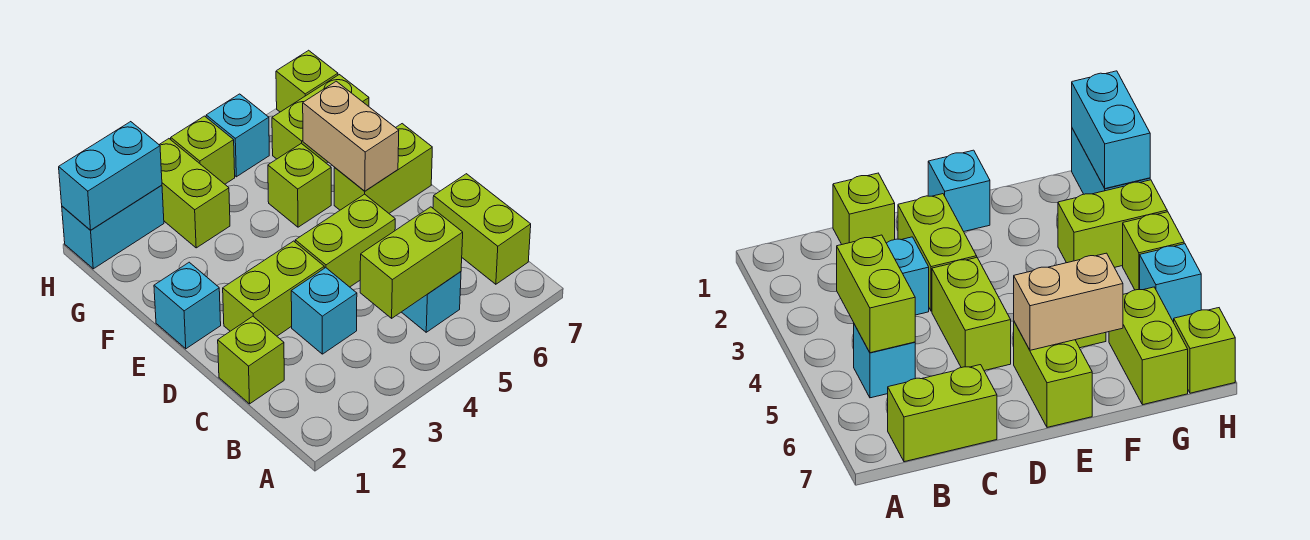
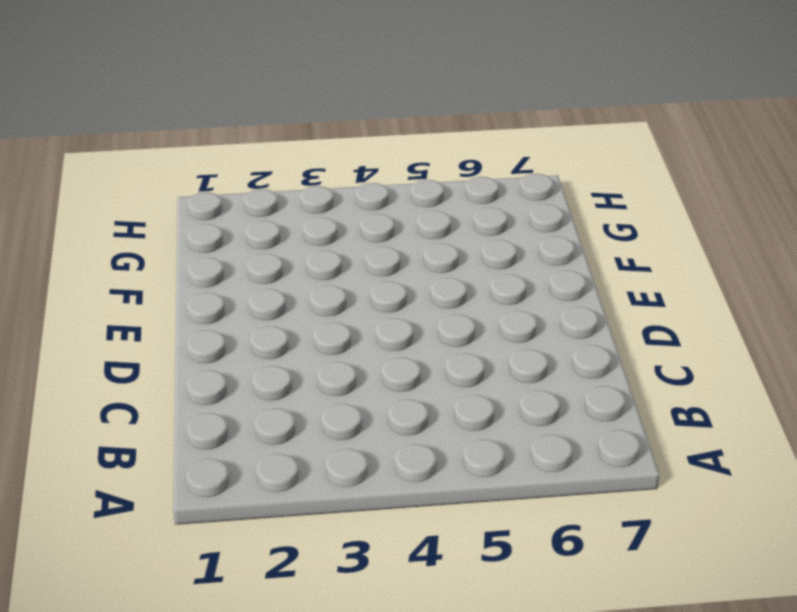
none -> cyan 1x1 brick [402,272,461,332]
none -> lime 1x2 brick [433,174,531,284]
none -> lime 1x1 brick [218,316,284,404]

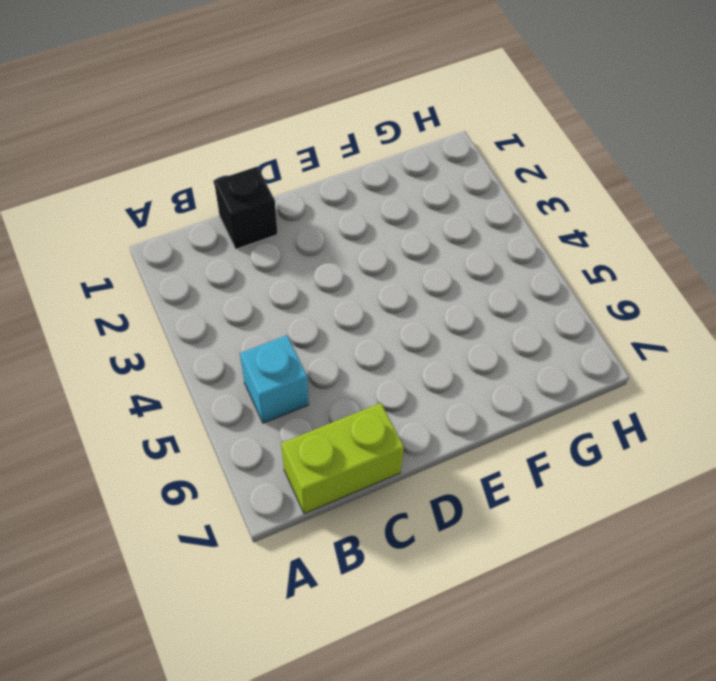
black 1x1 brick [214,167,277,249] -> lime 1x1 brick [218,316,284,404]
none -> cyan 1x1 brick [291,268,357,354]
none -> lime 1x2 brick [223,241,324,336]
none -> lime 1x2 brick [295,194,395,287]

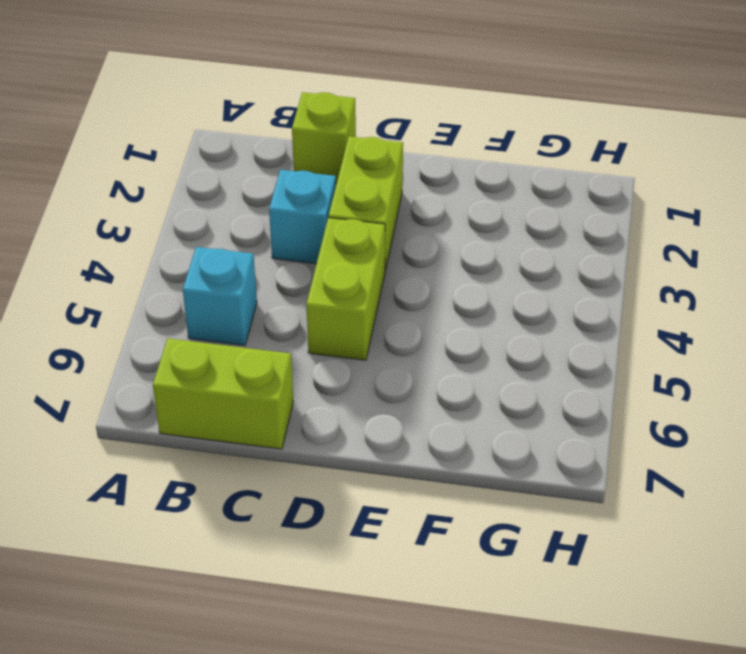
none -> cyan 1x1 brick [154,262,221,349]
none -> lime 1x2 brick [334,124,432,213]
none -> lime 1x1 brick [268,143,331,227]

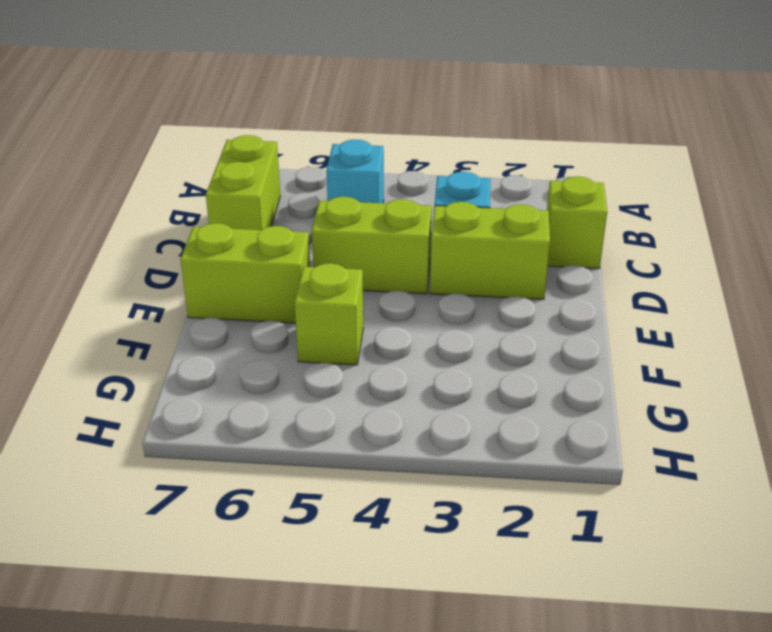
none -> cyan 1x1 brick [154,262,221,349]
none -> lime 1x2 brick [159,139,230,248]
none -> lime 1x2 brick [272,75,369,163]

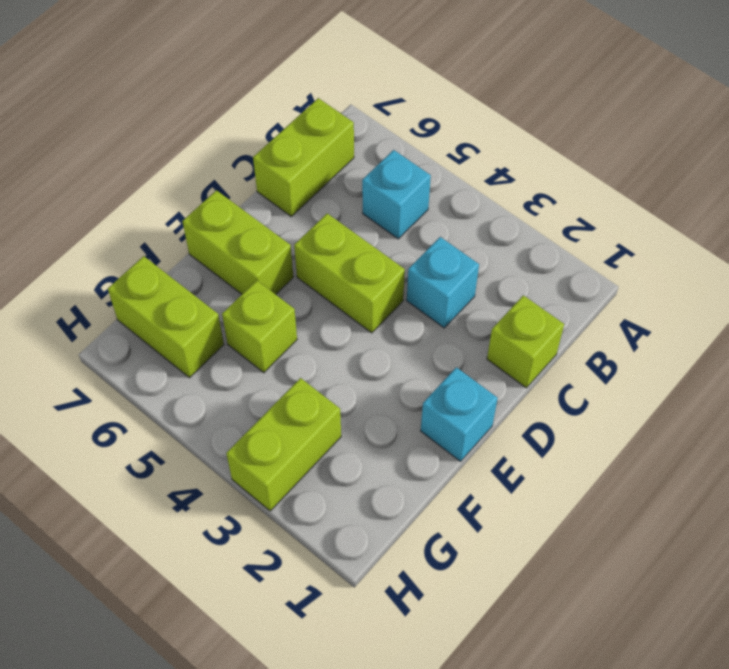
none -> lime 1x2 brick [223,241,324,336]
none -> cyan 1x2 brick [62,185,164,269]
none -> lime 1x1 brick [171,116,235,184]

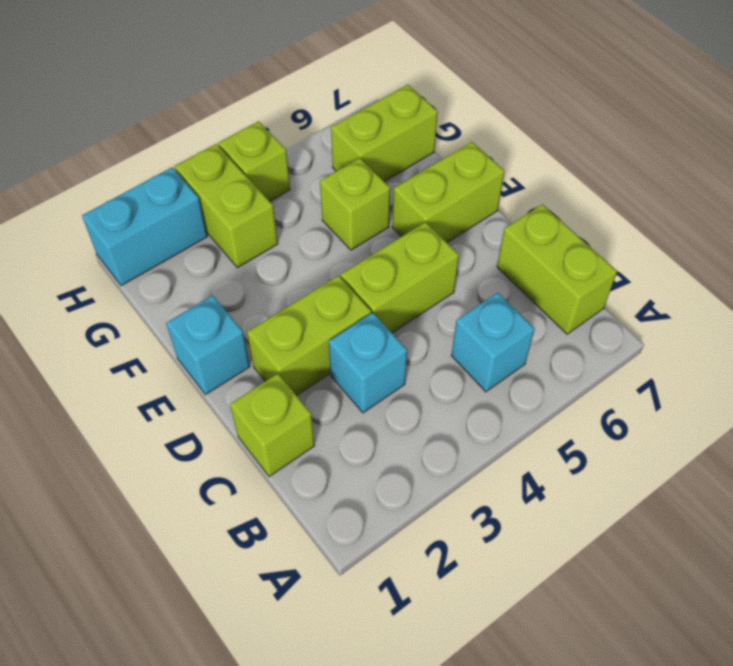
none -> cyan 1x1 brick [206,94,269,177]
none -> lime 1x1 brick [276,50,338,112]
none -> lime 1x2 brick [360,207,463,318]

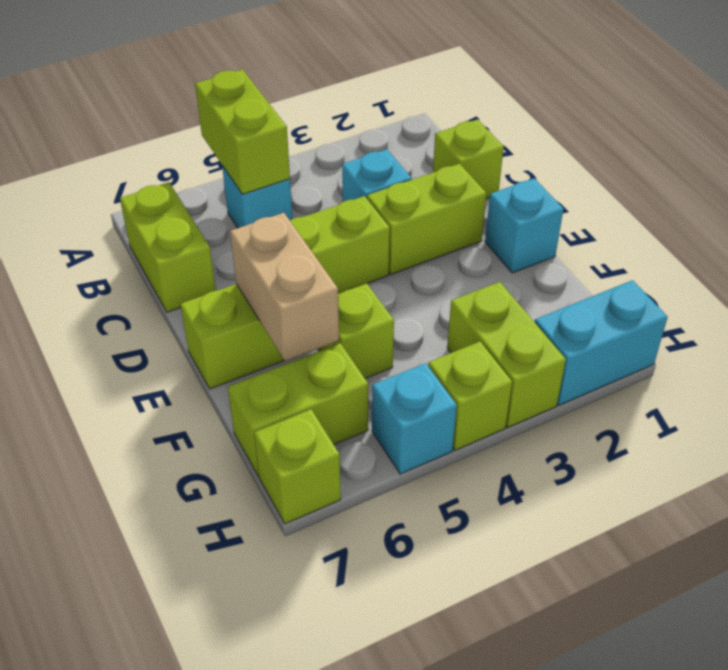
lime 1x2 brick [195,69,290,194] -> lime 1x2 brick turned to [360,207,463,318]
none -> cyan 1x2 brick [59,122,162,230]

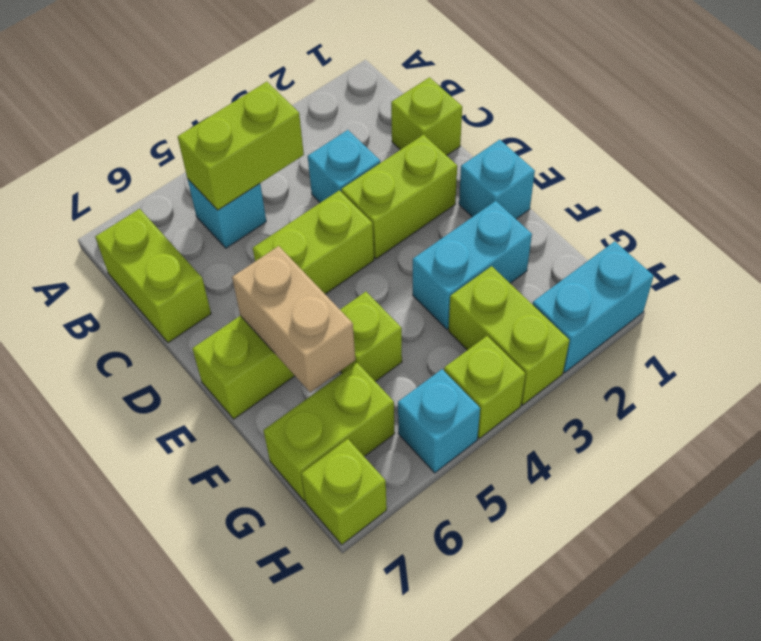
cyan 1x2 brick [413,201,532,329] -> cyan 1x2 brick moved to [59,122,162,230]

